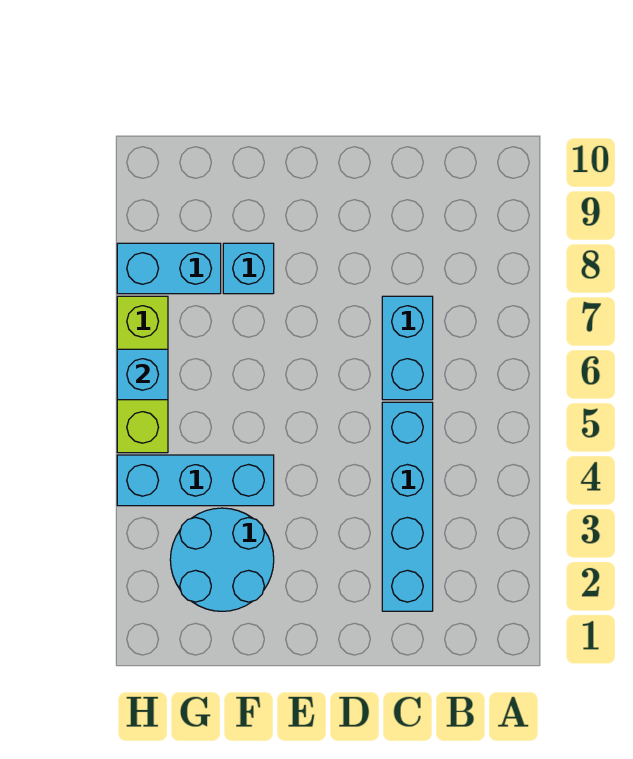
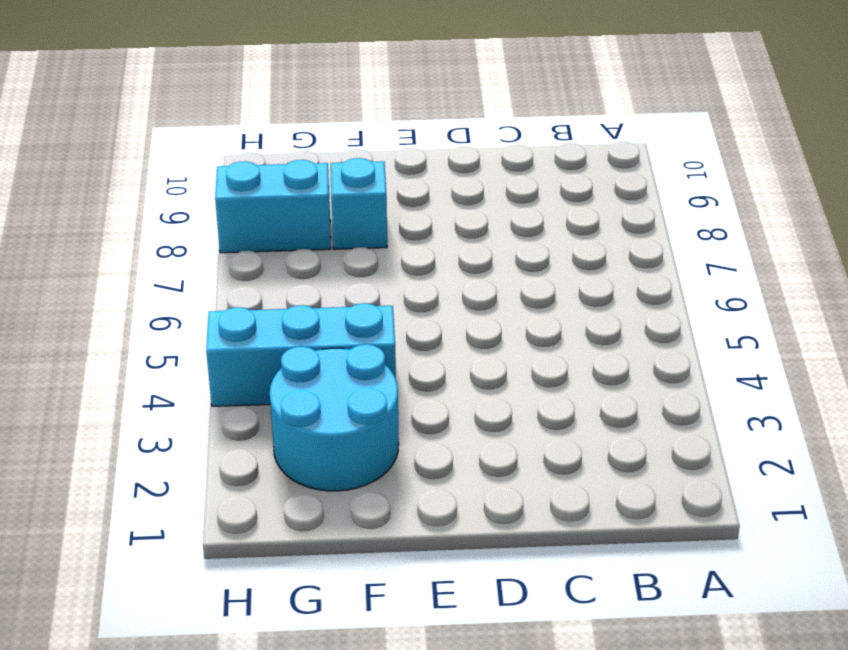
none -> cyan 1x4 brick [382,402,433,611]
none -> cyan 1x2 brick [382,296,433,400]

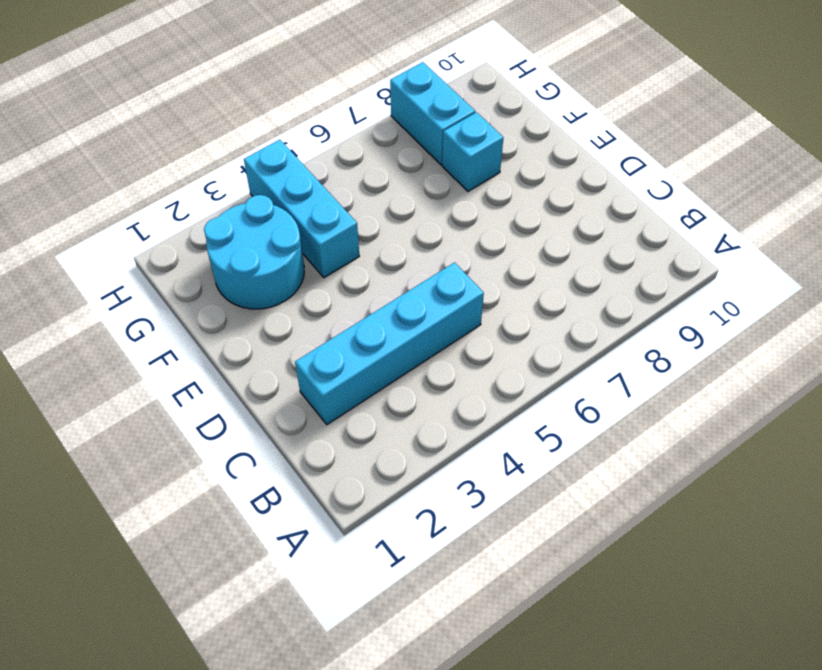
none -> cyan 1x2 brick [382,296,433,400]
none -> lime 1x3 brick [117,296,168,453]

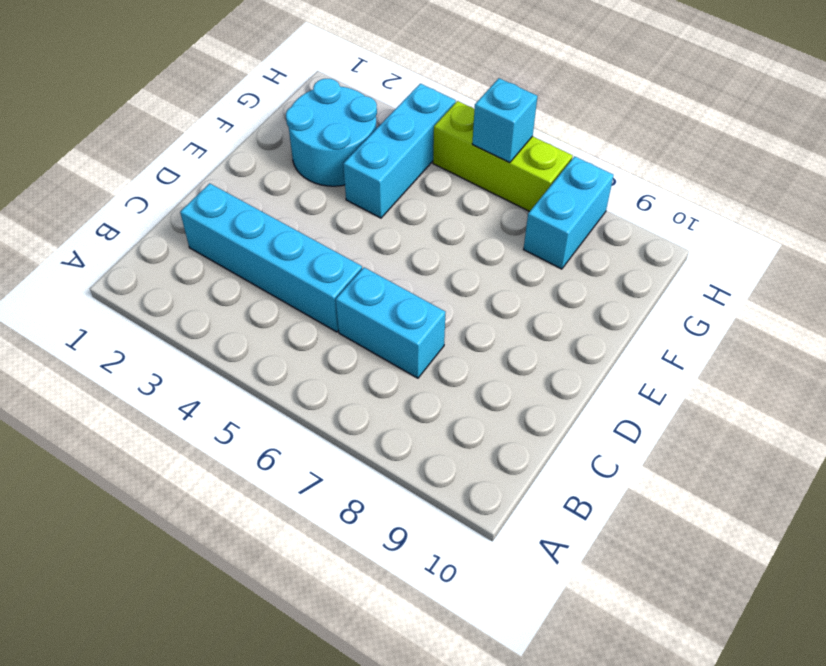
none -> cyan 1x1 brick [223,243,274,294]

